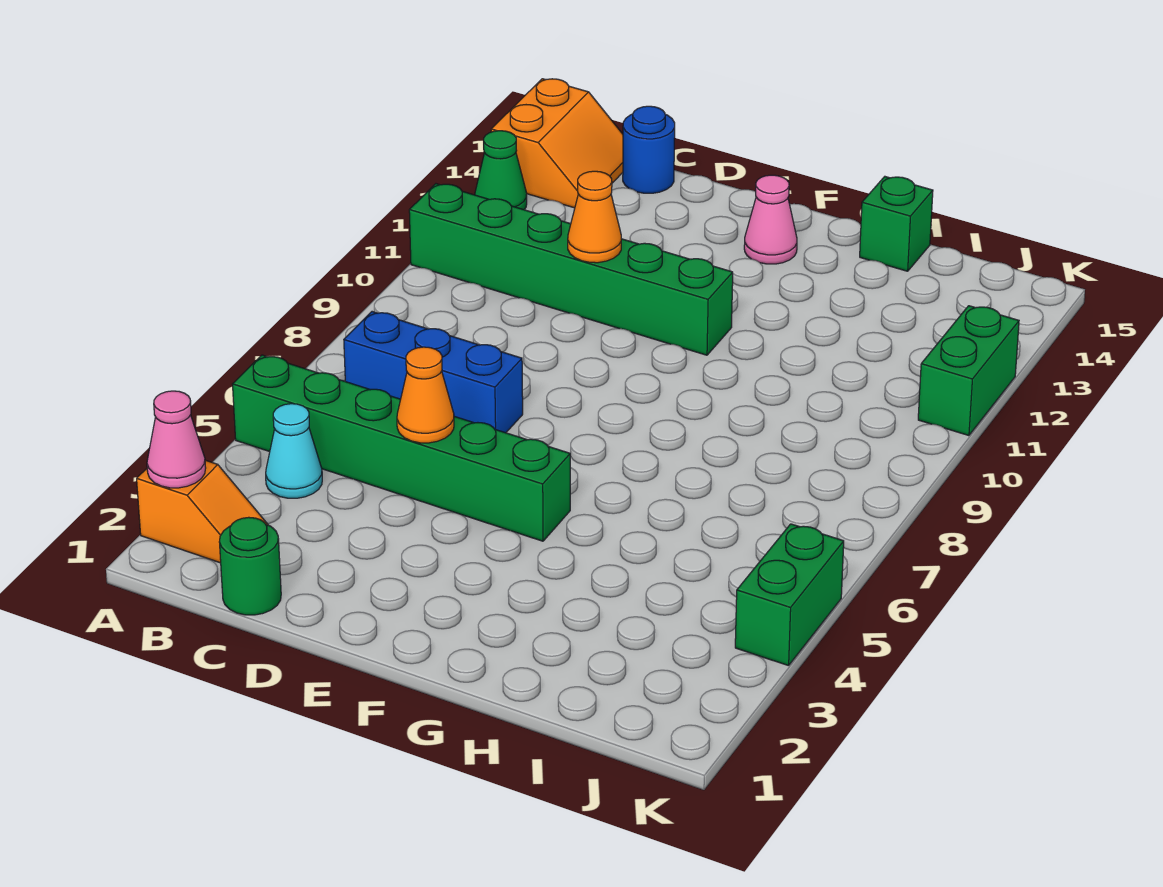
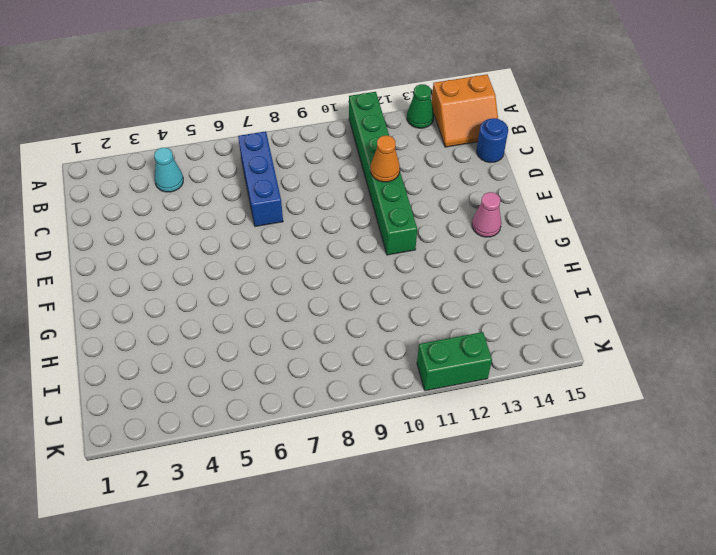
none -> orange 1x2 slope [137,460,268,563]
none -> green 1x6 brick [233,355,570,541]
none -> green 1x1 round brick [219,517,281,615]

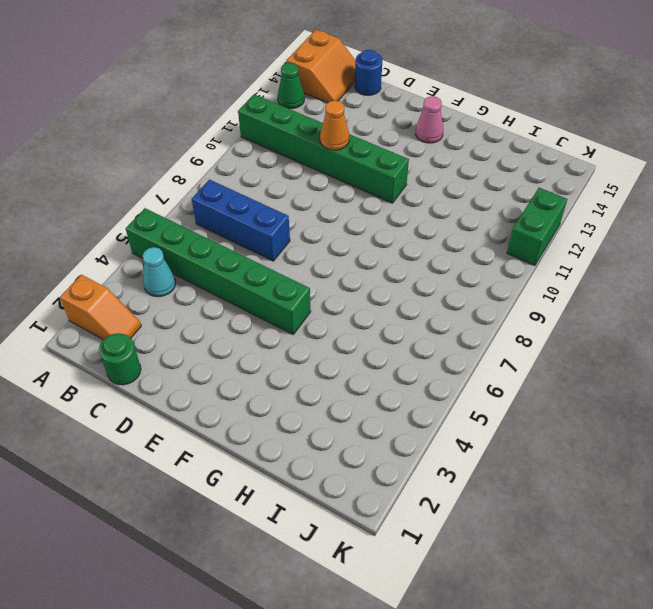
none -> green 1x1 brick [860,177,933,271]
none -> green 1x2 brick [735,524,844,666]
none -> pink 1x1 cone [147,391,206,488]

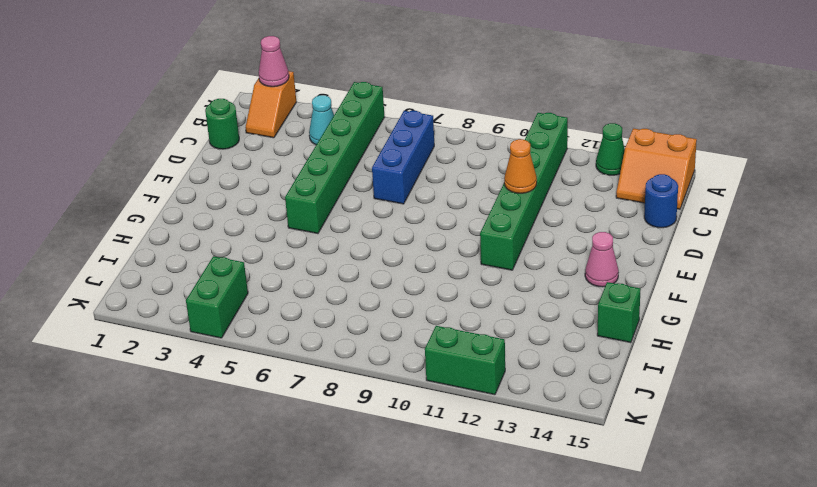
green 1x2 brick [186,256,248,338] -> green 1x2 brick turned to [735,524,844,666]
none -> orange 1x1 cone [397,347,454,443]

